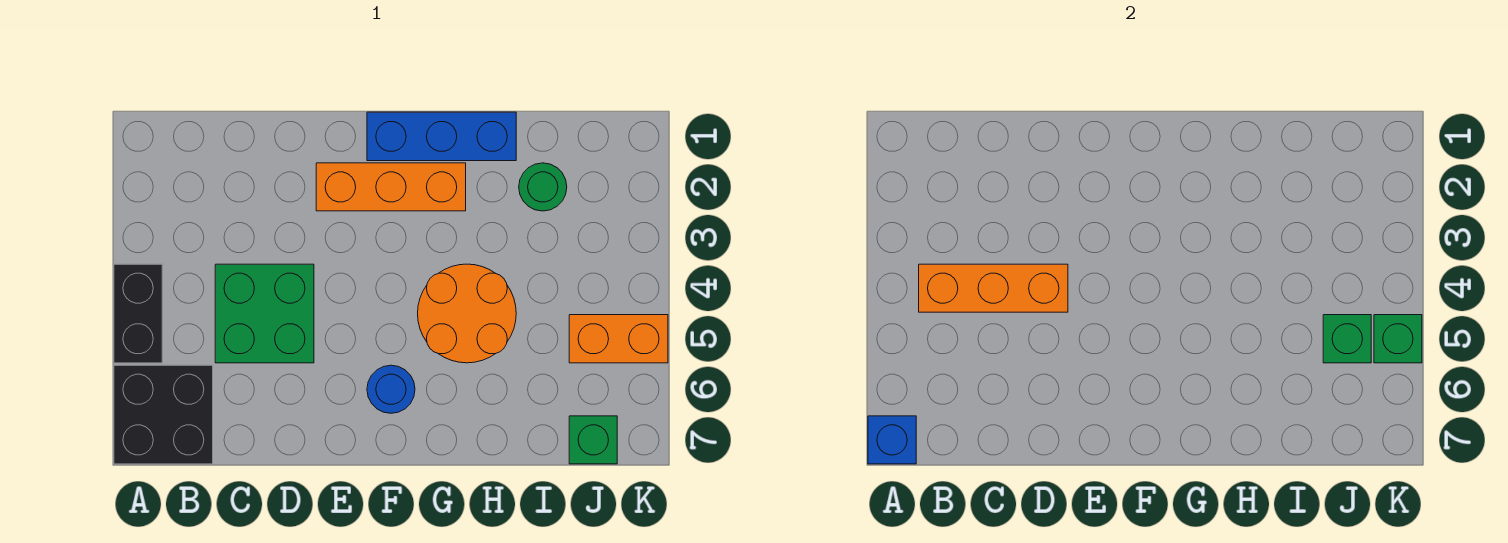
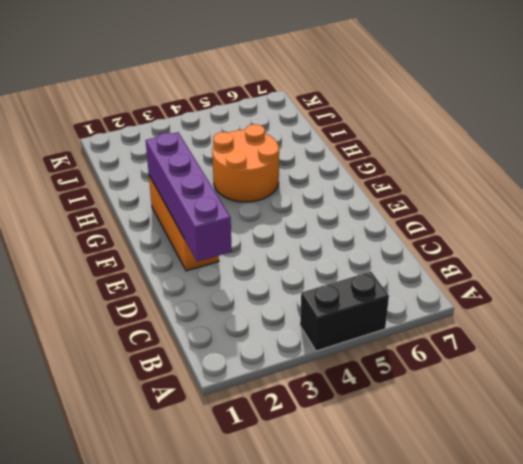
purple 1x4 brick [146,132,232,262] -> none
none -> black 2x2 brick [114,365,213,464]
none -> green 2x2 brick [215,264,314,363]
none -> blue 1x3 brick [367,112,516,161]

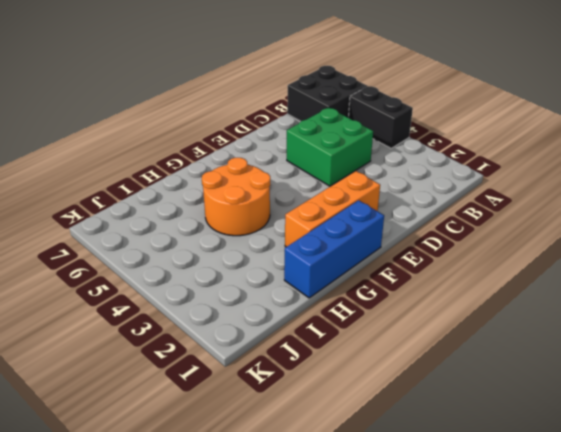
none -> blue 1x1 round brick [367,365,415,413]
none -> green 1x1 round brick [519,163,567,211]
none -> orange 1x2 brick [569,315,668,363]

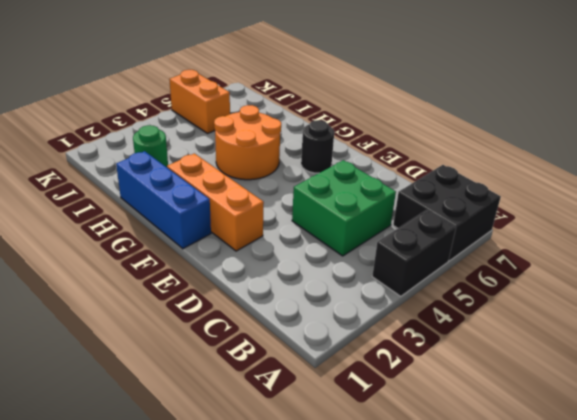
black 1x1 round brick [301,120,334,173] -> blue 1x1 round brick [367,365,415,413]
none -> green 1x1 brick [569,416,617,464]
none -> blue 1x1 brick [868,416,916,464]
none -> orange 1x3 brick [919,264,1068,312]

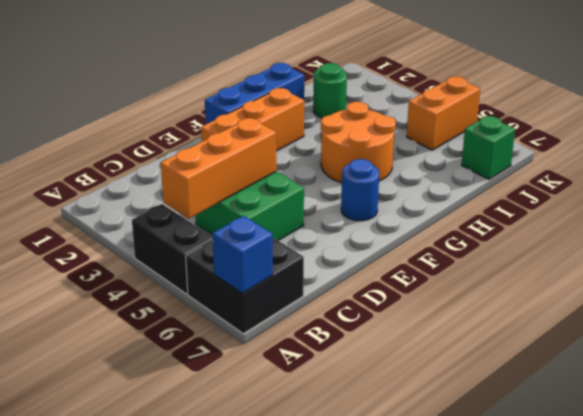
none -> green 1x1 brick [1323,315,1371,363]
none -> green 1x1 brick [1374,315,1422,363]

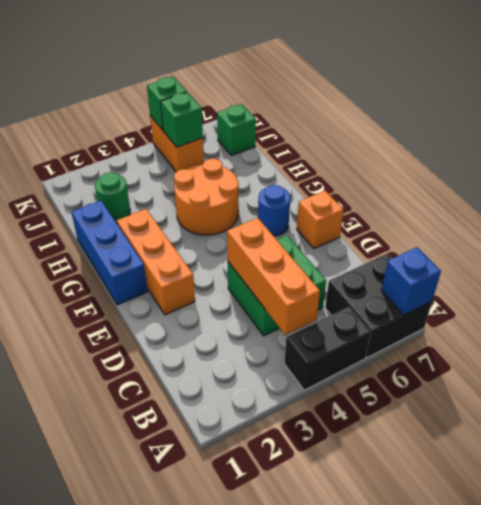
orange 1x1 brick [297,191,344,249] -> none

